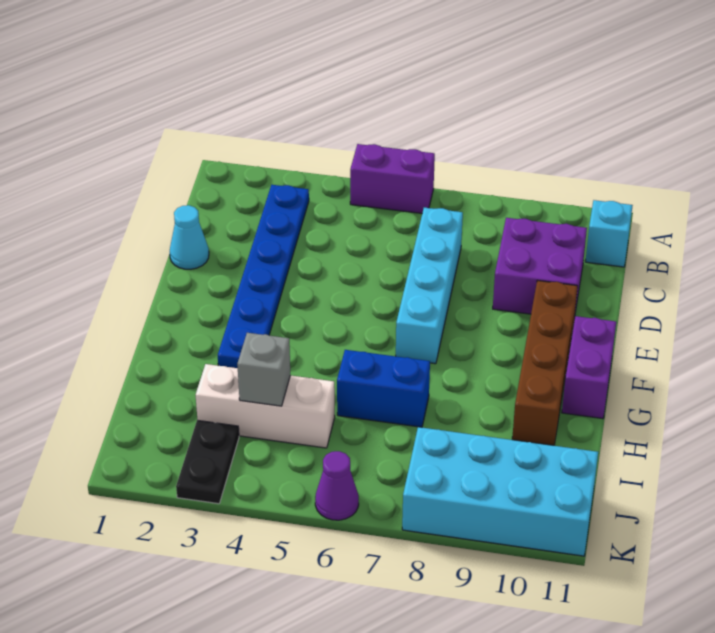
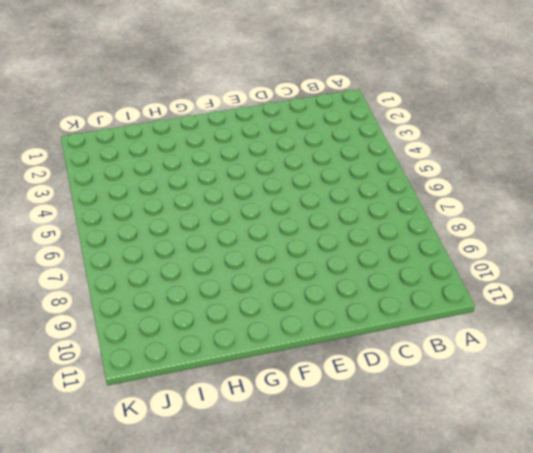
none -> purple 1x2 brick [350,144,435,213]
none -> blue 1x6 plate [218,185,309,368]
none -> cyan 1x1 brick [585,200,633,267]

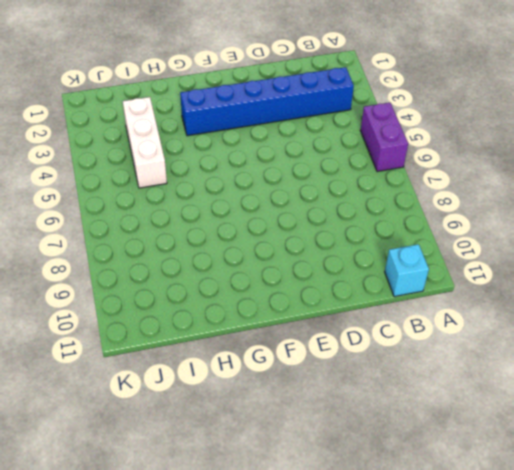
blue 1x6 brick [180,67,354,136] -> blue 1x6 plate [218,185,309,368]
none -> cyan 1x4 brick [396,208,463,364]
none -> purple 2x2 brick [493,218,587,314]
none -> cyan 1x1 cone [170,205,209,269]

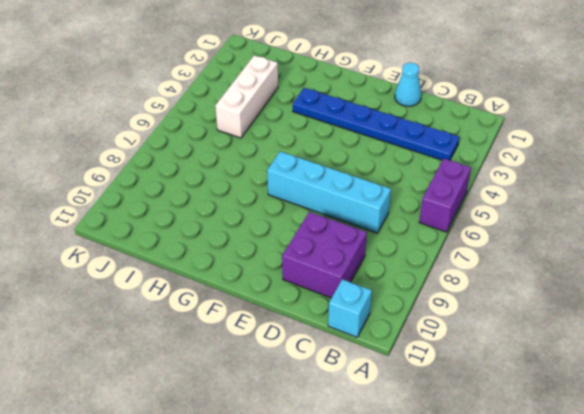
none -> brown 1x4 brick [512,280,578,445]
none -> purple 1x2 brick [562,316,616,419]
none -> blue 1x2 brick [337,350,430,427]

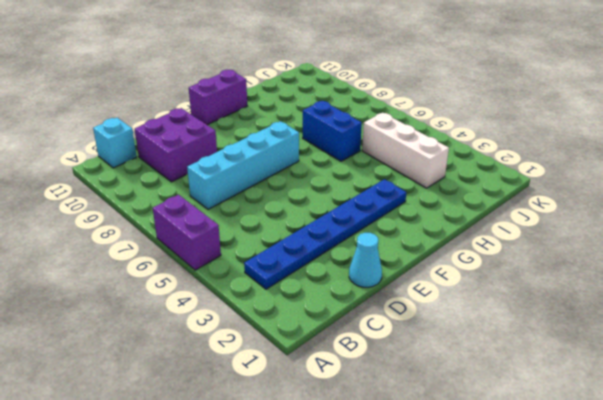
none -> brown 1x4 brick [512,280,578,445]
none -> black 1x2 plate [176,420,239,504]
none -> cyan 2x4 brick [402,427,598,556]

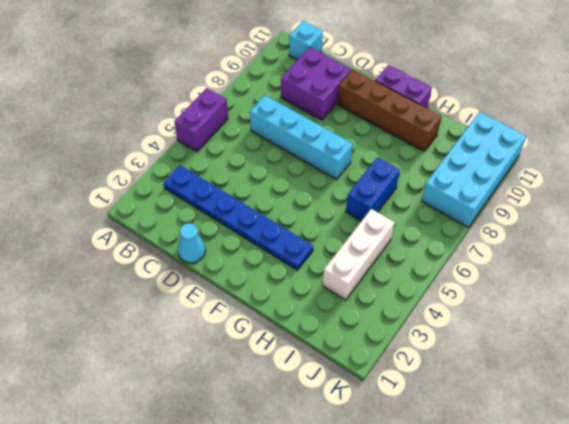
none -> black 1x2 plate [176,420,239,504]
none -> purple 1x1 cone [315,451,359,520]
none -> grey 1x1 brick [237,333,290,406]

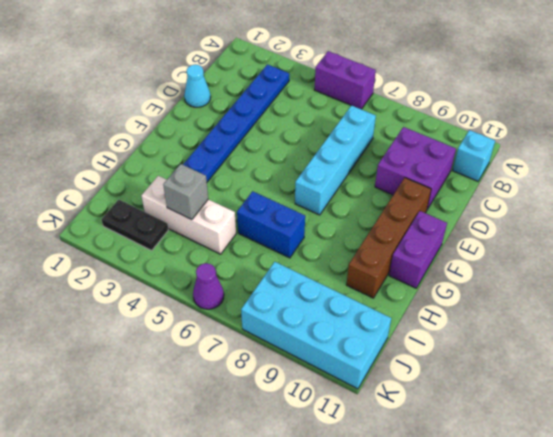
black 1x2 plate [102,200,168,250] -> black 1x2 plate turned to [176,420,239,504]

